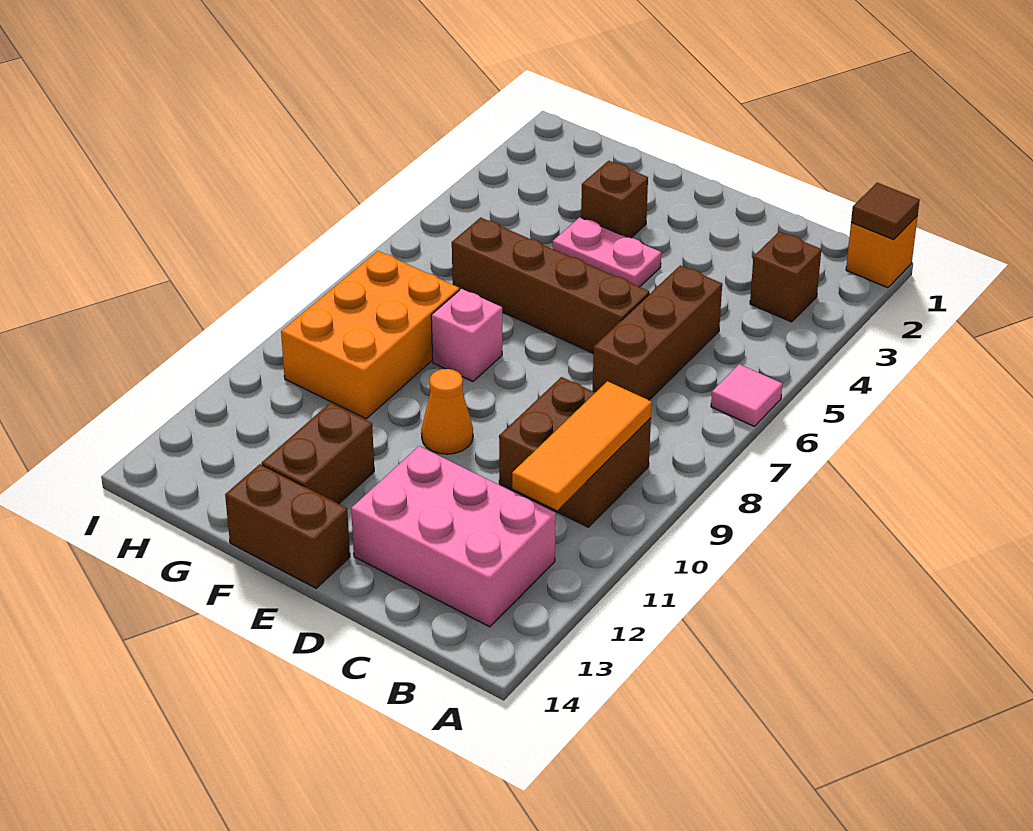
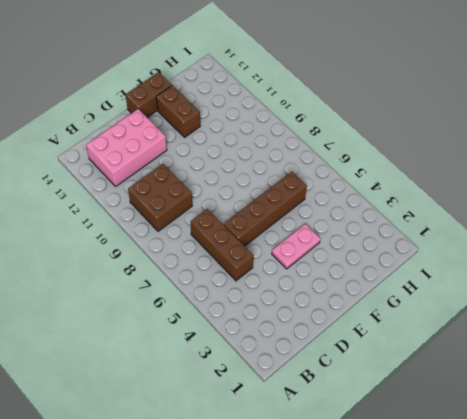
none -> orange 1x1 brick [846,216,918,288]
none -> pink 1x1 tile [711,364,782,426]
none -> brown 1x1 brick [750,232,821,322]

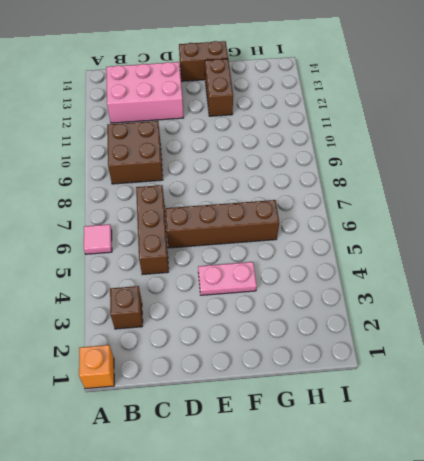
none -> orange 1x1 cone [421,369,473,454]
none -> brown 1x1 brick [581,161,648,238]
none -> pink 1x1 brick [431,289,502,382]

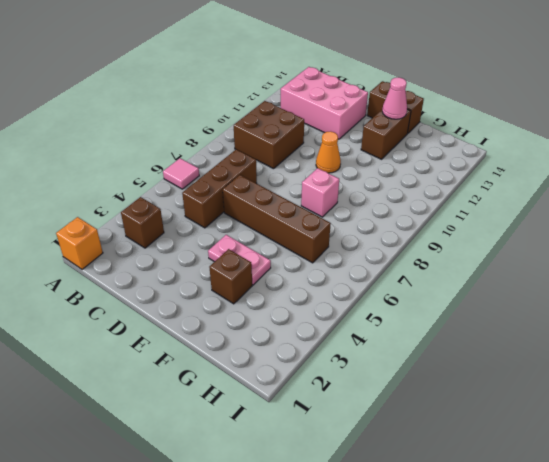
pink 1x1 cone [382,77,407,119] -> none
none -> orange 2x3 brick [281,251,459,419]
none -> brown 1x1 tile [851,183,920,240]
none -> orange 1x3 tile [512,381,652,510]

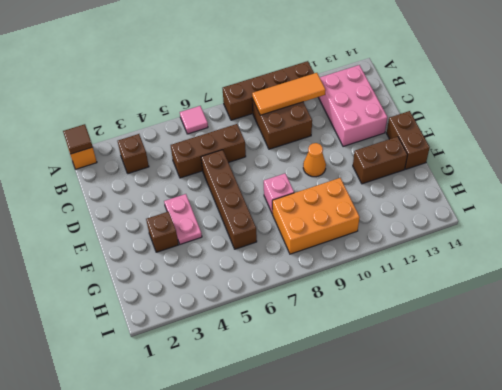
brown 1x4 brick [223,61,314,120] -> none

